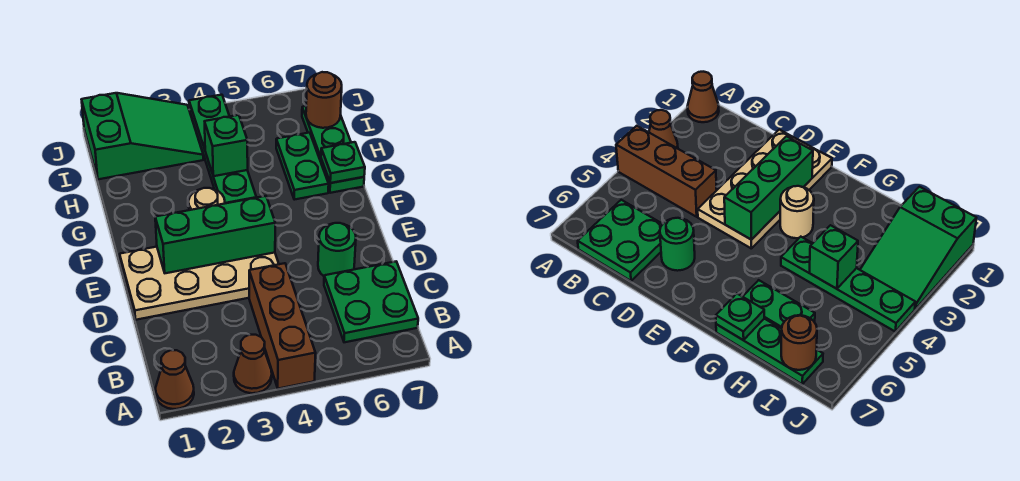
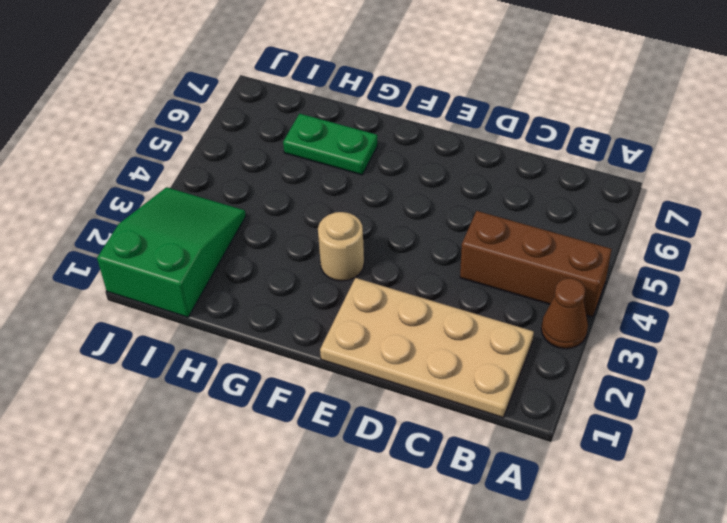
tan 2x4 plate [320,278,534,418] -> tan 2x4 plate turned to [120,247,279,320]
none -> brown 1x1 cone [156,350,194,409]
none -> green 2x2 plate [324,262,418,342]
none -> green 1x1 round brick [318,223,356,276]

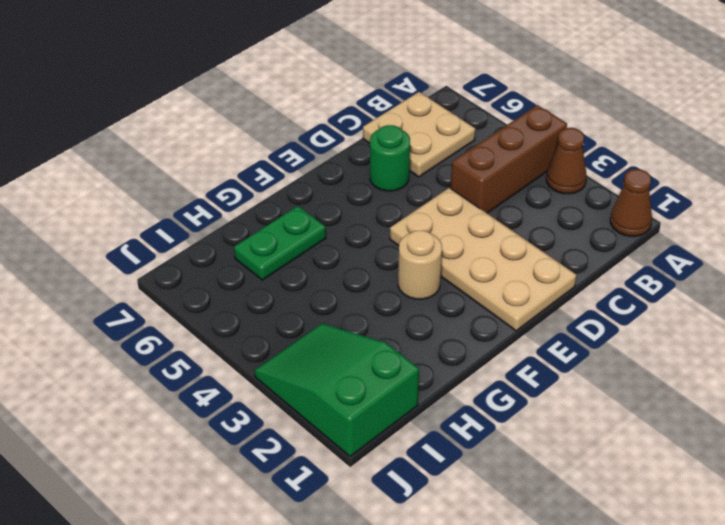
tan 2x2 plate [363,92,475,177] -> green 2x2 plate [324,262,418,342]
none -> green 1x4 plate [189,95,256,203]
none -> green 1x3 plate [302,106,364,193]
none -> green 1x3 brick [155,196,275,273]

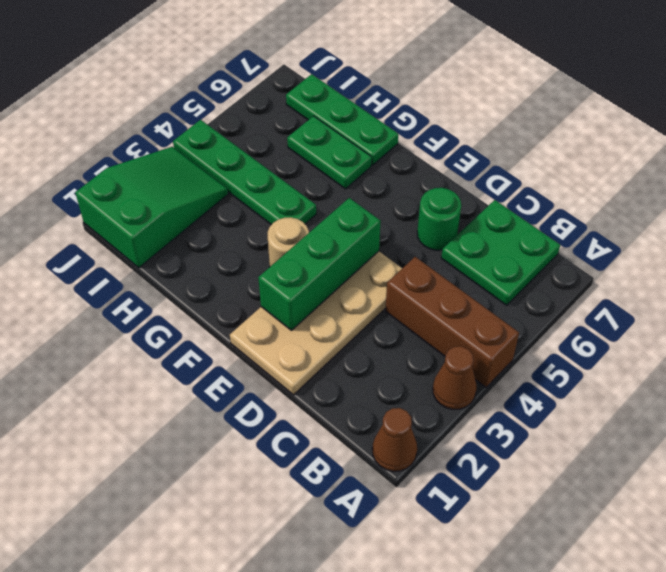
none -> green 1x1 plate [321,142,365,183]
none -> green 1x1 brick [205,115,248,176]
none -> brown 1x1 round brick [306,72,342,128]

